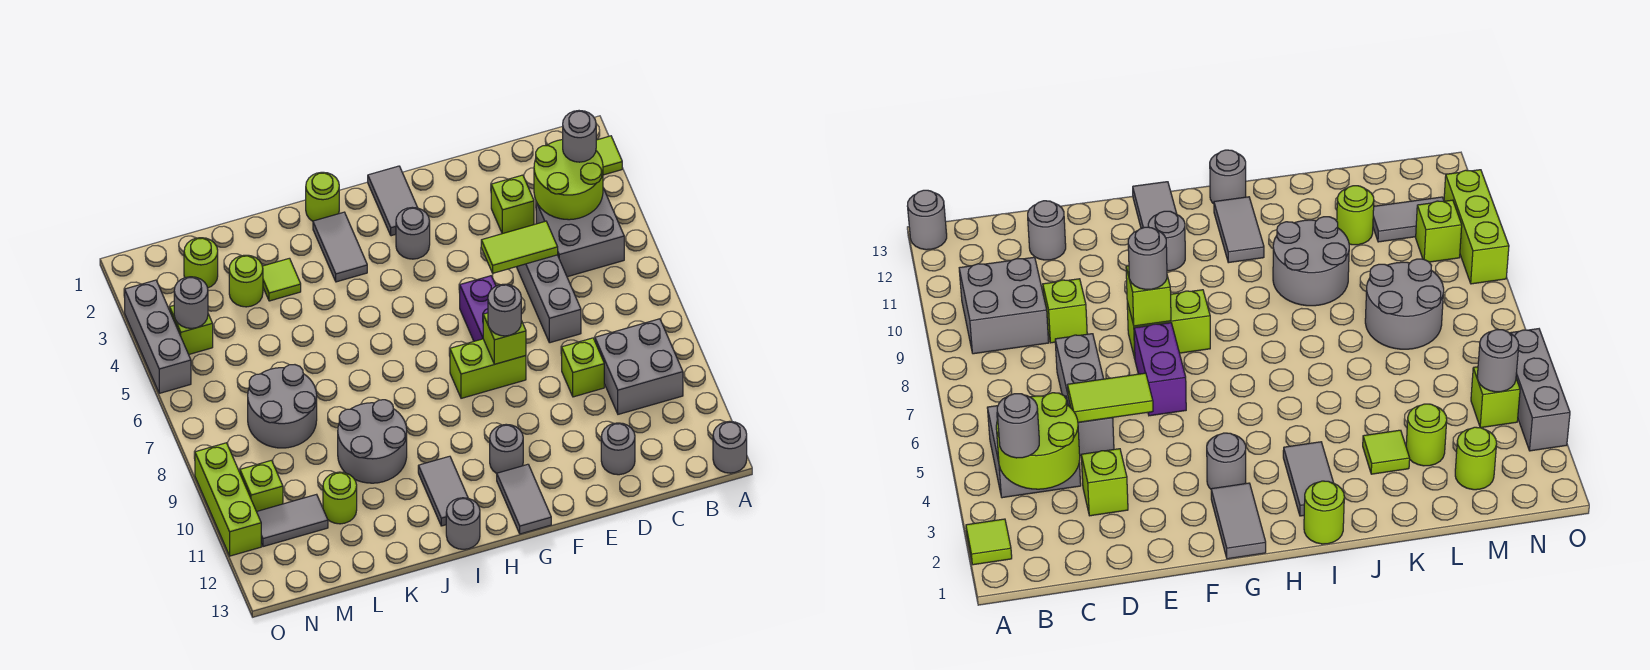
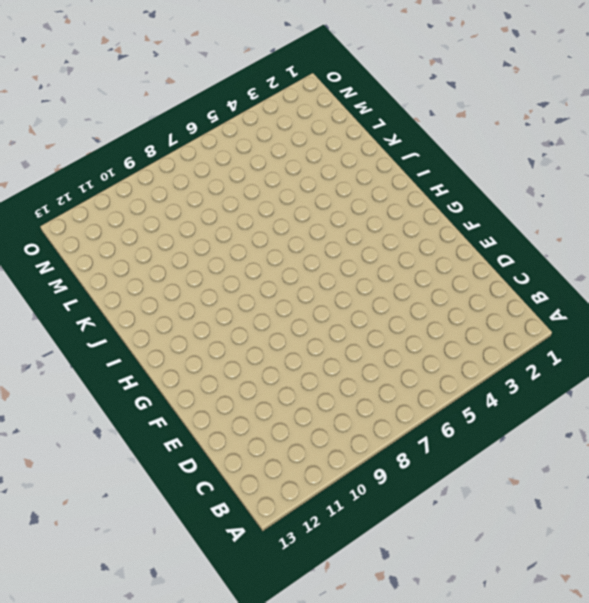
none -> lime 1x1 tile [596,136,622,175]
none -> grey 1x1 round brick [713,421,747,473]
none -> grey 2x2 brick [536,188,624,277]
none -> grey 2x2 brick [595,319,683,414]

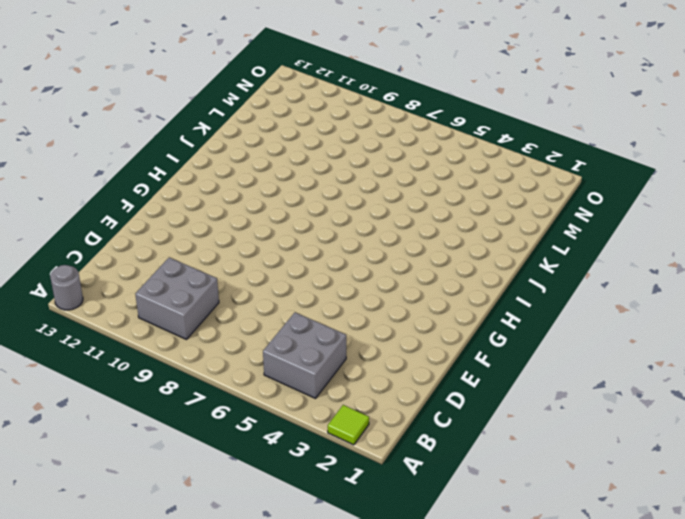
none -> lime 1x1 brick [491,175,534,234]
none -> grey 1x3 brick [517,255,581,343]
none -> lime 1x1 brick [562,338,604,397]
none -> grey 1x1 round brick [601,423,635,475]

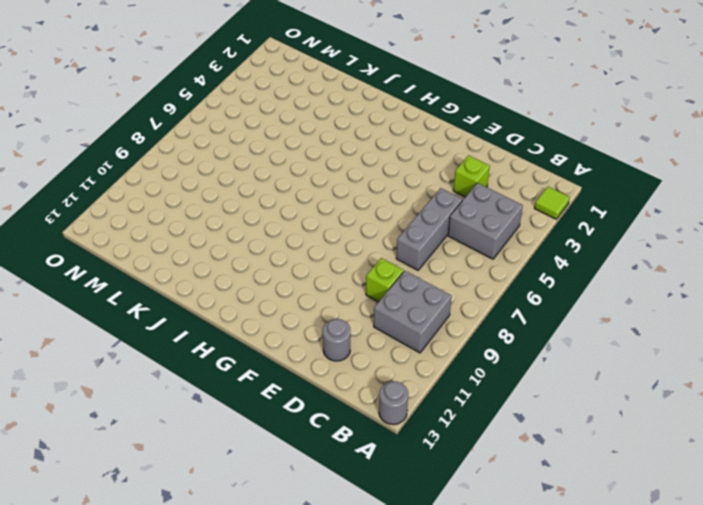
none -> purple 1x2 brick [460,276,496,341]
none -> lime 1x2 brick [450,339,526,398]
none -> grey 1x2 tile [368,166,418,236]
none -> grey 1x1 round brick [396,207,430,259]

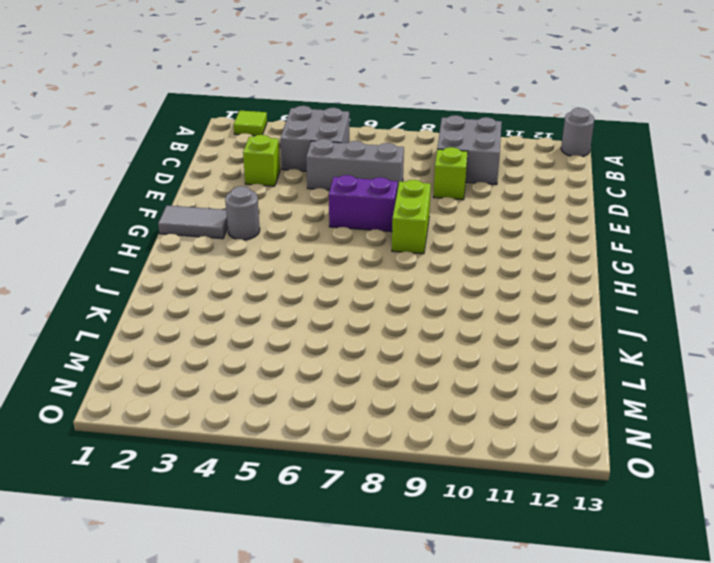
none -> grey 1x1 round brick [601,423,635,475]
none -> grey 1x1 round brick [490,424,523,473]
none -> grey 1x2 tile [497,464,551,534]
none -> lime 1x1 round brick [306,172,339,221]

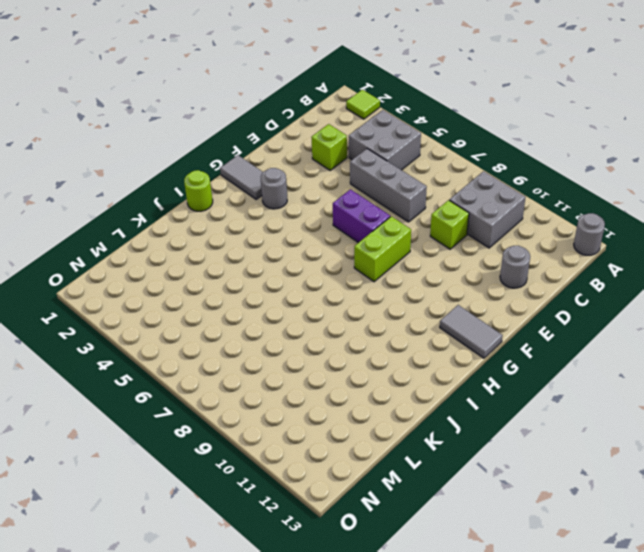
none -> grey 1x1 round brick [490,424,523,473]
none -> grey 1x2 tile [313,212,367,282]
none -> grey 1x2 tile [418,456,468,526]
none -> grey 1x1 round brick [446,498,480,549]

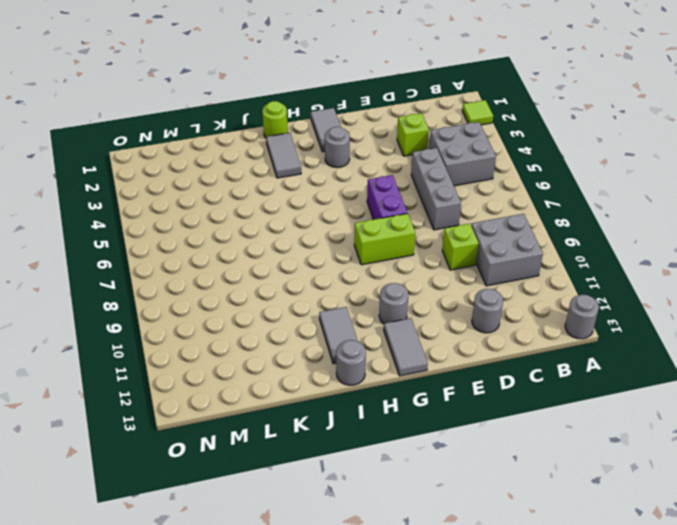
none -> grey 2x2 round brick [338,400,407,483]
none -> lime 1x1 tile [262,258,301,301]
none -> lime 1x1 round brick [229,255,263,307]
none -> grey 2x2 round brick [248,365,317,448]

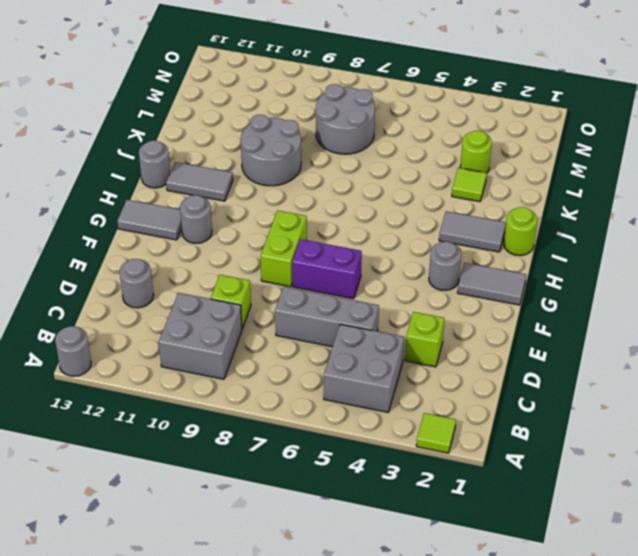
none -> lime 1x1 round brick [323,472,357,524]
none -> lime 1x1 round brick [184,238,218,288]
none -> grey 1x2 tile [257,494,328,547]
none -> lime 1x1 brick [170,306,213,354]

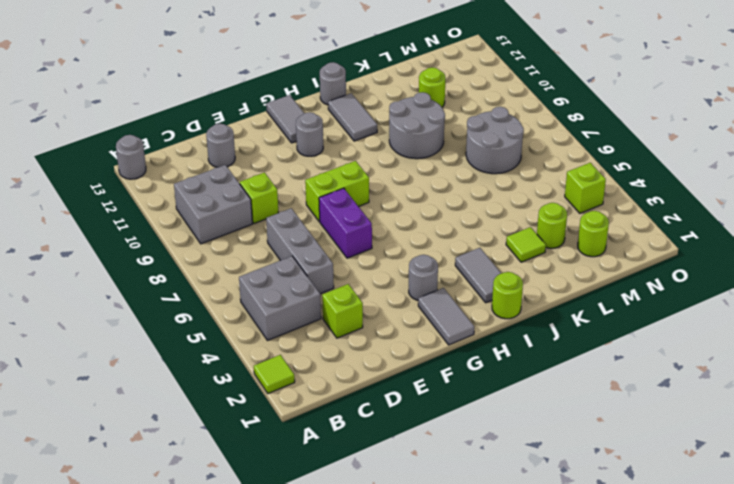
none -> grey 1x2 tile [257,494,328,547]
none -> lime 1x1 brick [240,460,283,511]
none -> grey 1x3 brick [125,280,191,393]
none -> lime 1x3 brick [195,443,261,556]

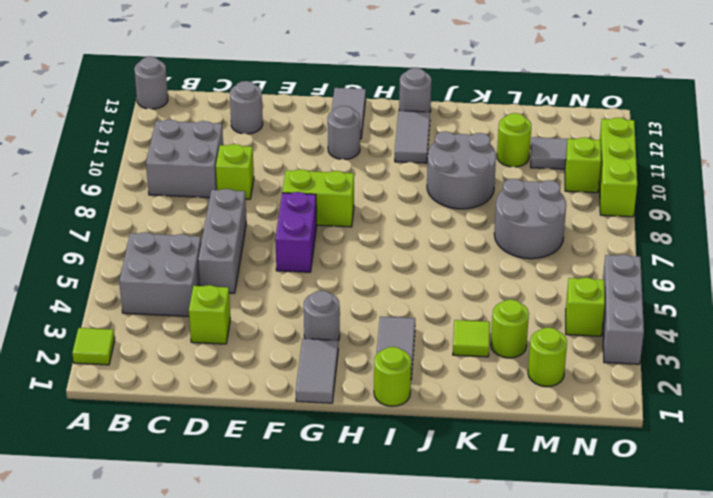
none -> lime 2x2 round brick [534,139,603,220]
none -> lime 1x2 tile [481,221,558,273]
none -> lime 1x1 brick [483,313,526,364]
none -> grey 1x1 round brick [174,277,208,328]

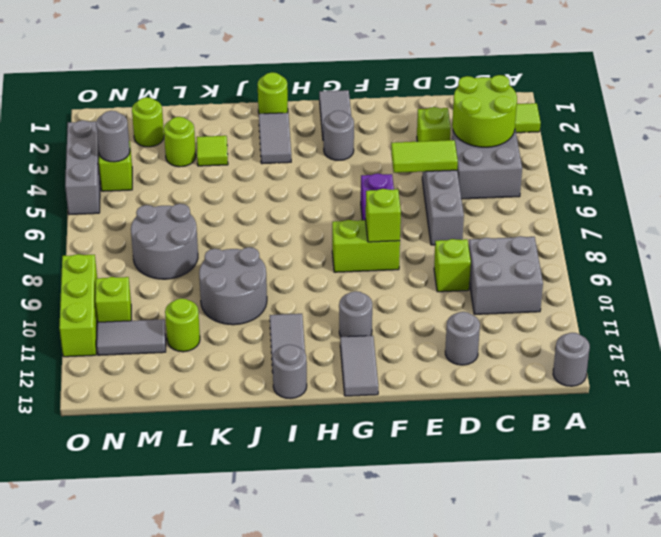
none -> grey 1x1 round brick [563,111,596,162]
none -> grey 1x1 round brick [488,284,521,336]

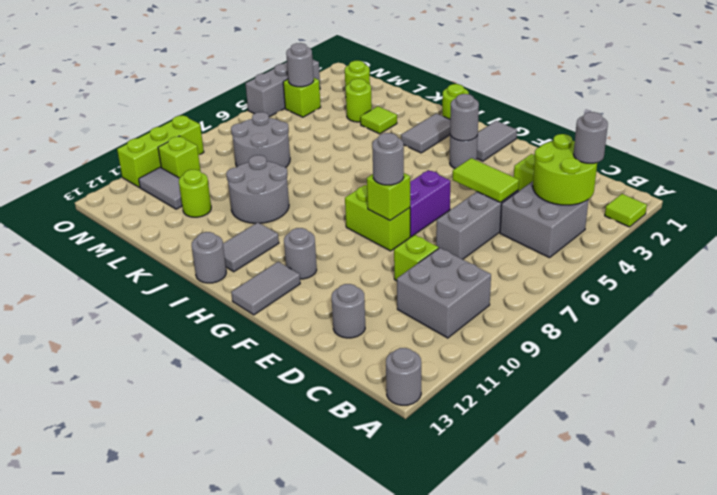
grey 1x1 round brick [450,94,479,141] -> none

